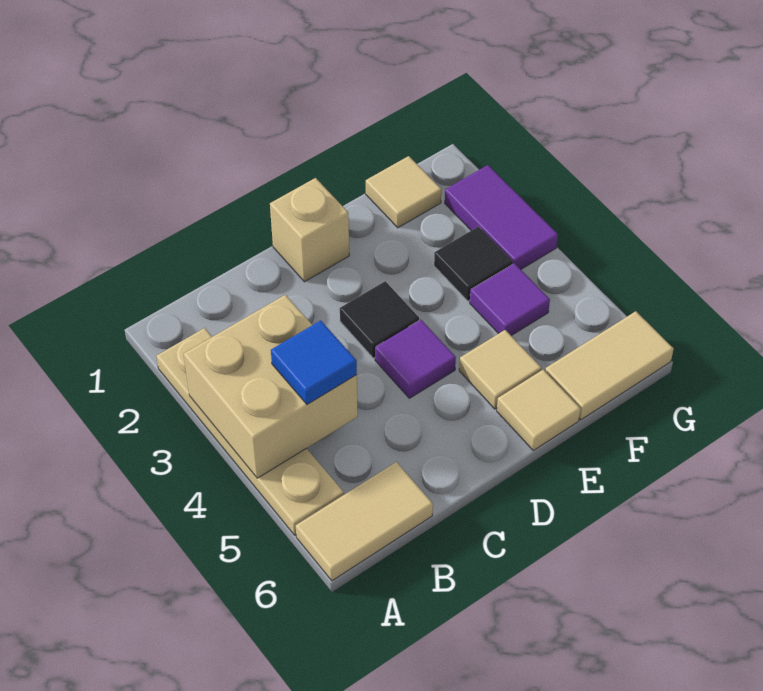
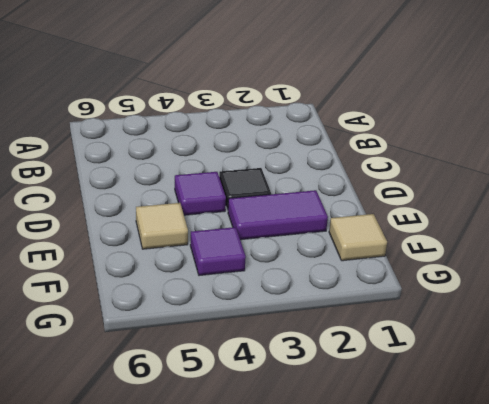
purple 1x2 tile [228,190,328,240] -> purple 1x2 tile moved to [445,165,558,269]
none -> tan 1x4 plate [156,328,344,535]
none -> tan 1x2 tile [296,462,433,581]
none -> tan 1x1 brick [270,178,349,282]

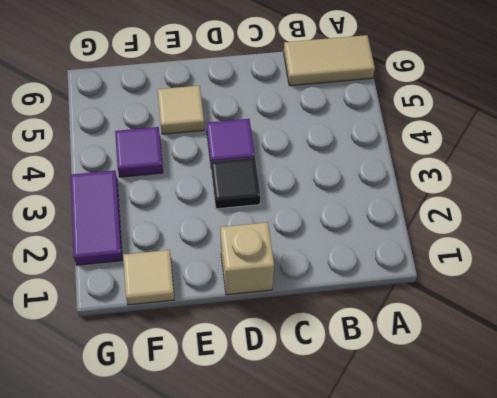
none -> tan 1x4 plate [156,328,344,535]
none -> tan 1x1 tile [497,370,580,450]
none -> black 1x1 tile [434,227,513,301]

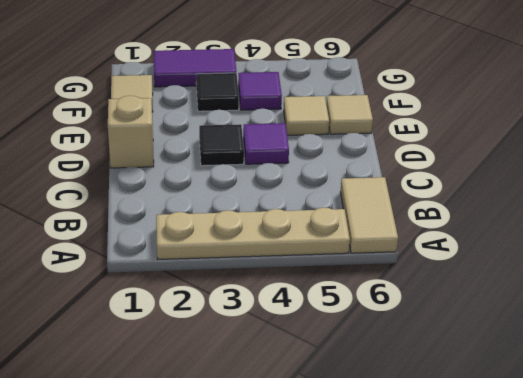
none -> tan 1x2 tile [545,311,674,420]
none -> tan 2x2 brick [184,295,358,478]
none -> blue 1x1 tile [271,320,357,404]

